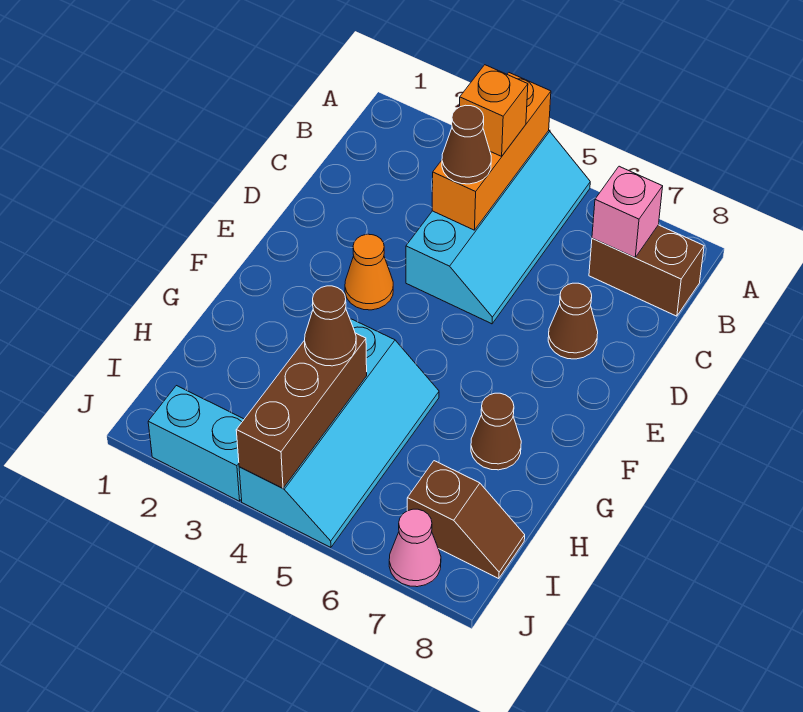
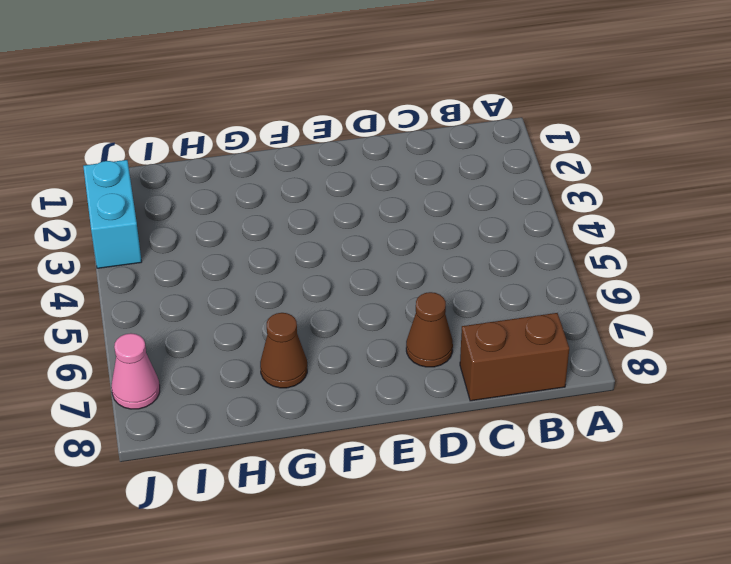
brown 1x2 brick [460,313,569,401] -> brown 1x2 brick turned to [589,225,704,316]
none -> cyan 2x4 slope [406,131,590,324]
none -> orange 1x1 cone [345,234,393,310]
none -> cyan 2x4 slope [239,319,439,547]

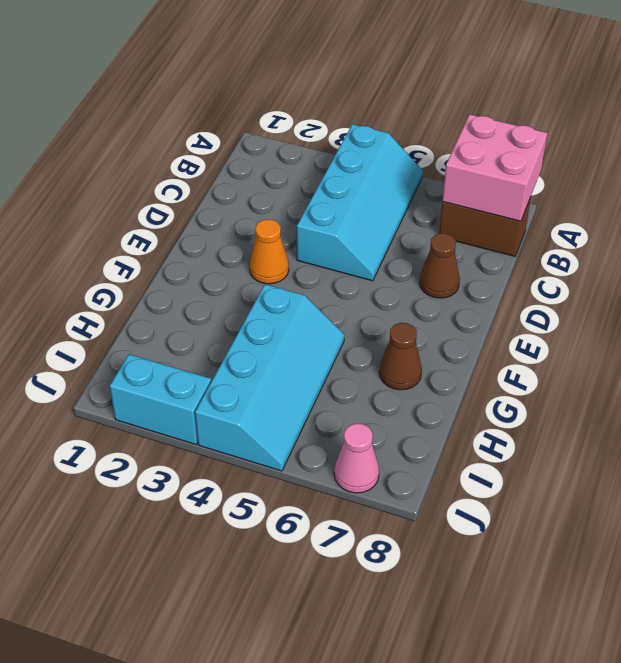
pink 2x2 brick [442,114,547,221] -> pink 1x1 brick [592,166,663,257]
none -> brown 1x2 slope [407,461,525,579]
none -> orange 1x3 brick [432,73,551,230]
none -> brown 1x3 brick [236,333,367,488]

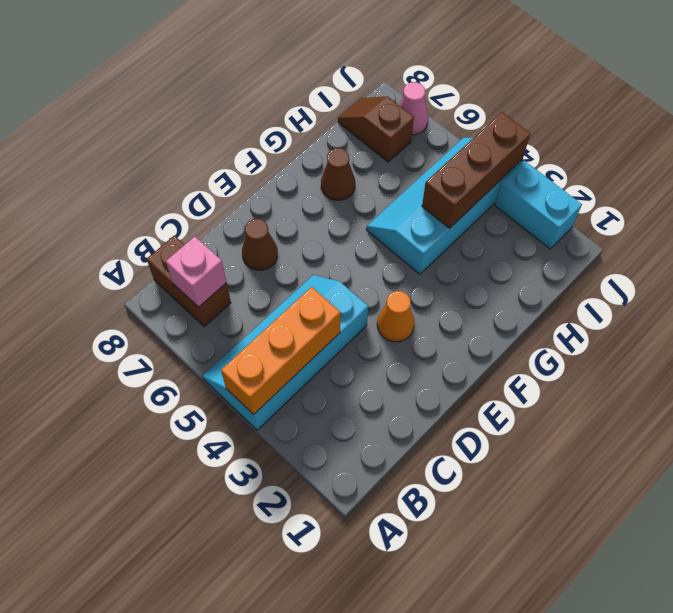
none -> orange 1x1 brick [460,65,528,156]
none -> brown 1x1 cone [442,105,491,184]
none -> brown 1x1 cone [304,286,356,366]

